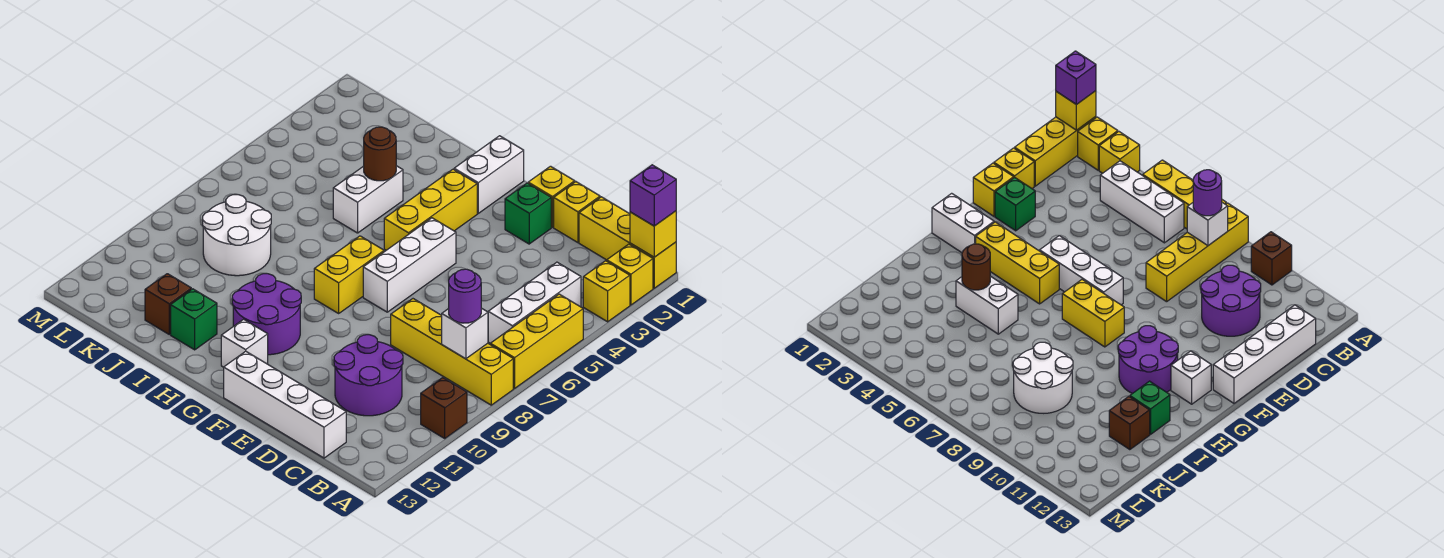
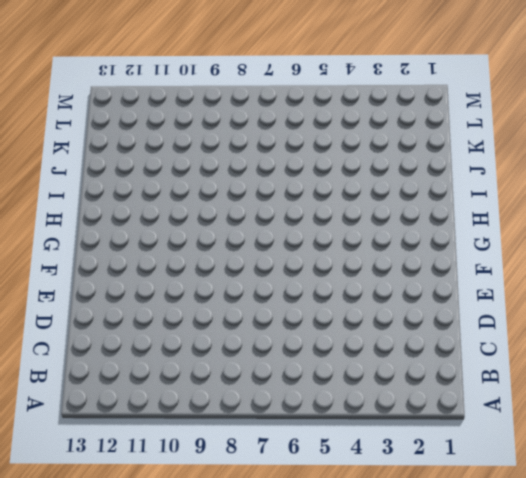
none -> yellow 1x3 brick [579,197,676,288]
none -> yellow 1x1 brick [607,244,653,305]
none -> yellow 1x1 brick [583,261,630,322]

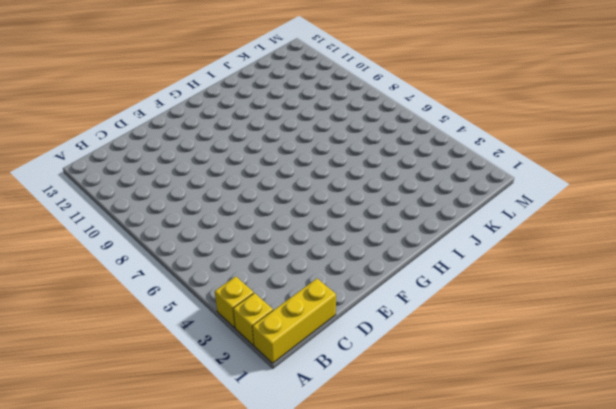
none -> yellow 1x3 brick [490,294,583,388]
none -> yellow 1x4 brick [391,299,513,405]
none -> brown 1x1 brick [421,378,467,438]

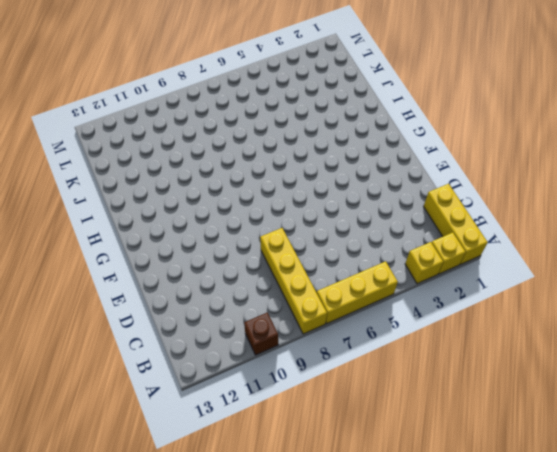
none -> white 1x3 brick [488,262,581,343]
none -> purple 2x2 round brick [334,335,403,416]
none -> white 1x4 brick [224,351,346,458]

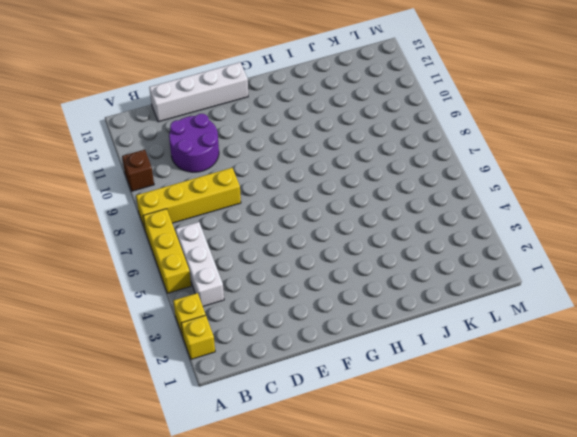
none -> yellow 1x3 brick [579,197,676,288]
none -> yellow 1x1 brick [554,182,600,243]
none -> yellow 1x1 brick [528,166,575,227]

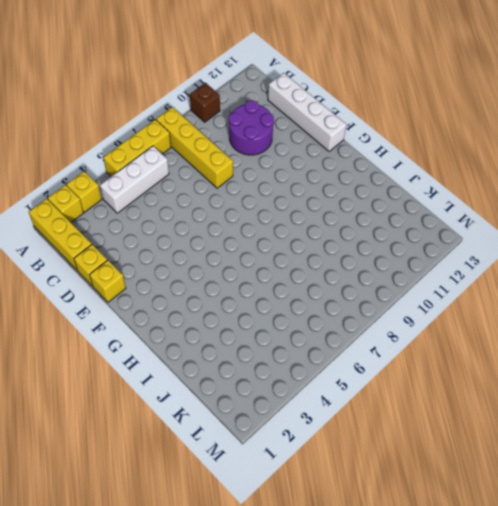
none -> green 1x1 brick [505,183,551,244]
none -> white 1x3 brick [363,218,456,312]
none -> white 1x2 brick [454,136,524,213]

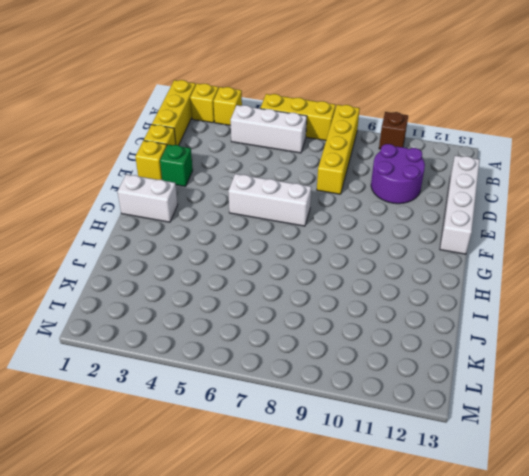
none -> yellow 1x3 brick [384,169,477,250]
none -> yellow 1x2 brick [314,236,384,313]
none -> purple 2x2 round brick [232,274,301,355]

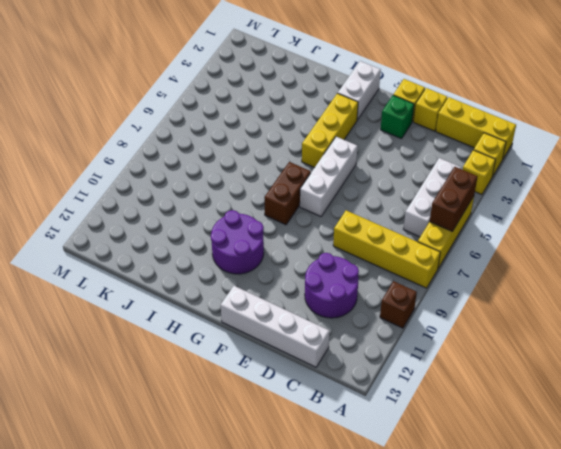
brown 1x2 brick [430,167,478,232] -> none
brown 1x2 brick [264,162,311,225] -> yellow 1x2 brick [314,236,384,313]
none -> white 1x1 brick [221,319,268,367]
none -> white 1x2 brick [333,166,403,233]
none -> green 1x1 brick [171,289,217,350]

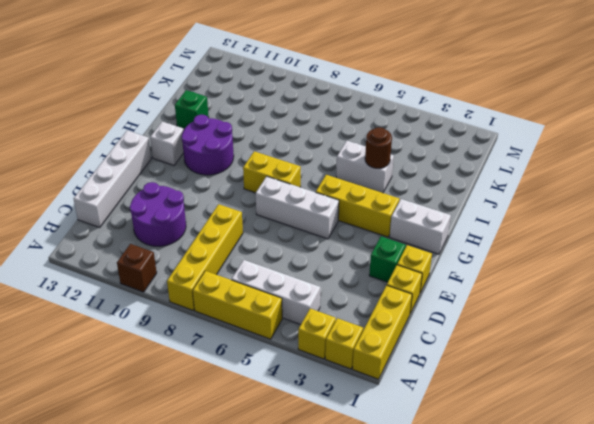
none -> white 2x2 round brick [203,195,271,276]
none -> brown 1x1 brick [145,274,191,334]
none -> yellow 1x1 brick [630,211,676,257]

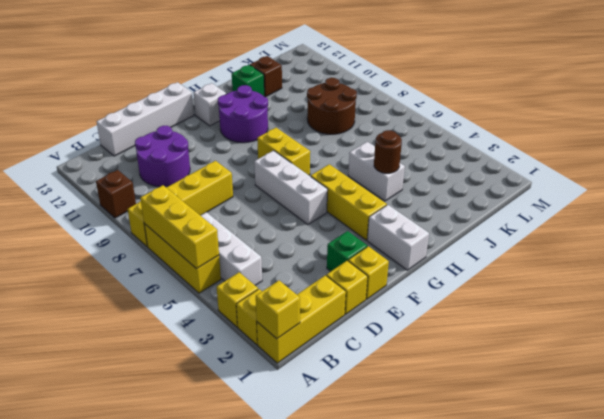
yellow 1x3 brick [140,185,219,269] -> none
brown 2x2 round brick [307,78,357,134] -> white 2x2 round brick [203,195,271,276]
none -> white 1x1 brick [442,308,488,359]
none -> purple 1x1 brick [630,165,676,226]
none -> purple 1x1 round brick [449,269,481,323]

